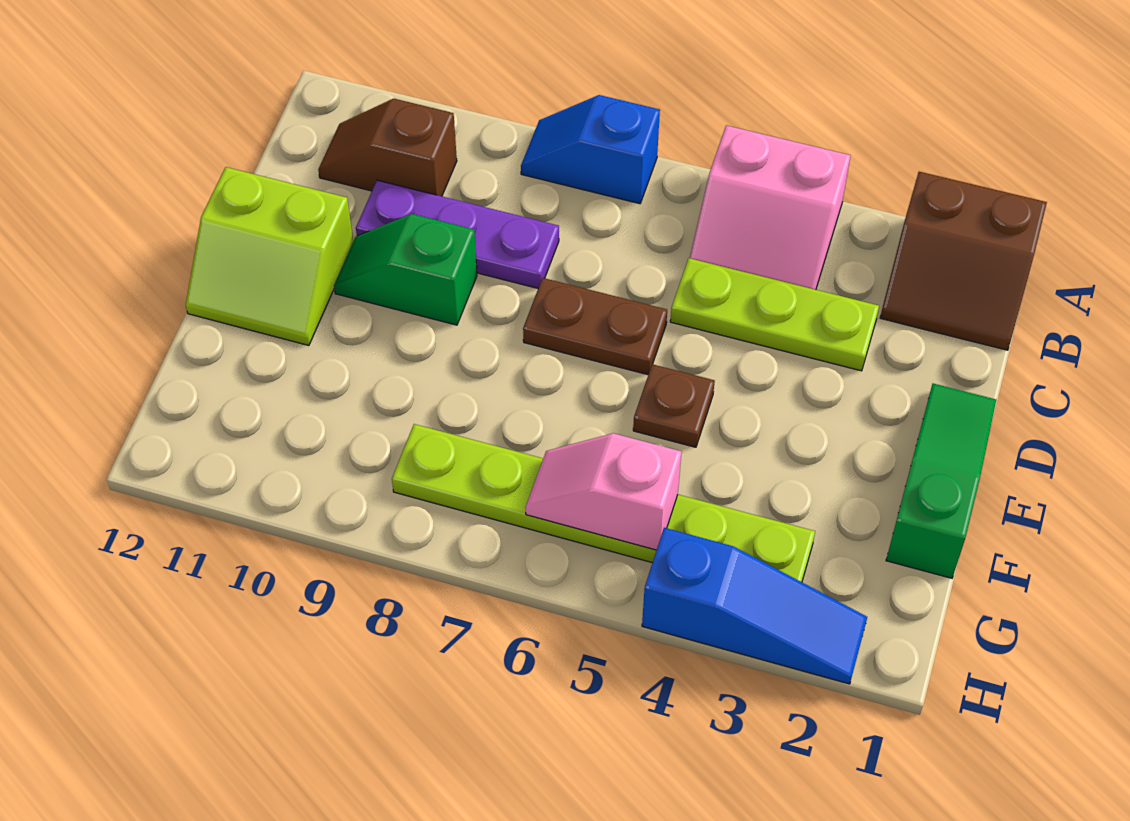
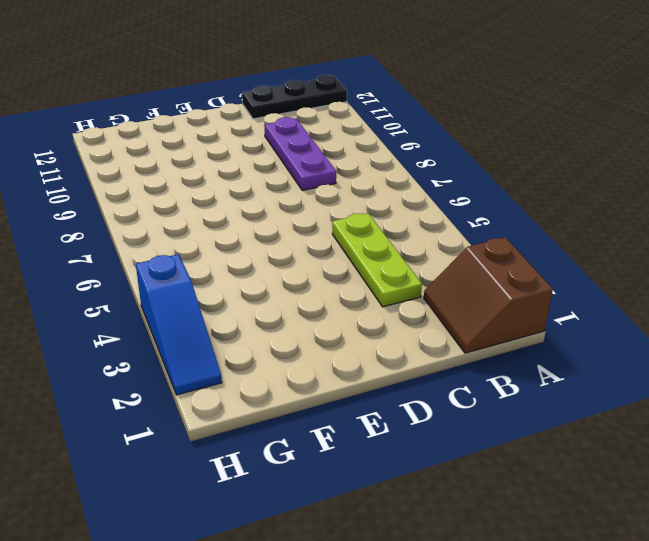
black 1x3 plate [242,75,347,119] -> none
none -> pink 2x2 slope [690,125,851,290]
none -> blue 1x2 slope [521,95,660,204]
none -> brown 1x2 slope [318,99,457,196]

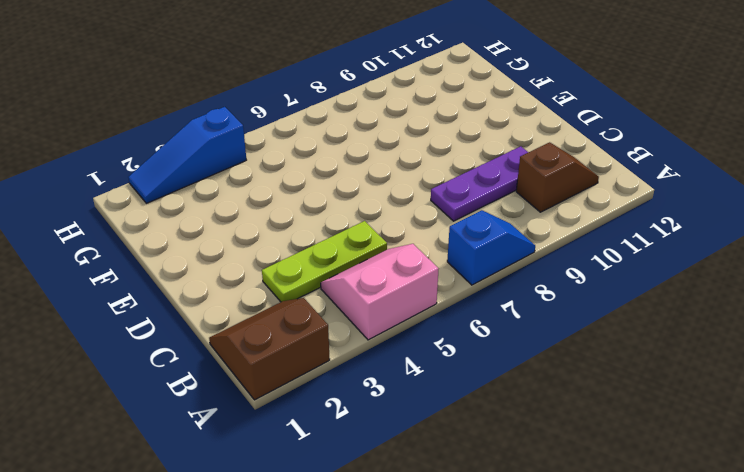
none -> green 1x3 slope [886,384,996,578]
none -> brown 1x2 plate [523,278,667,375]
none -> green 1x2 slope [334,214,477,325]

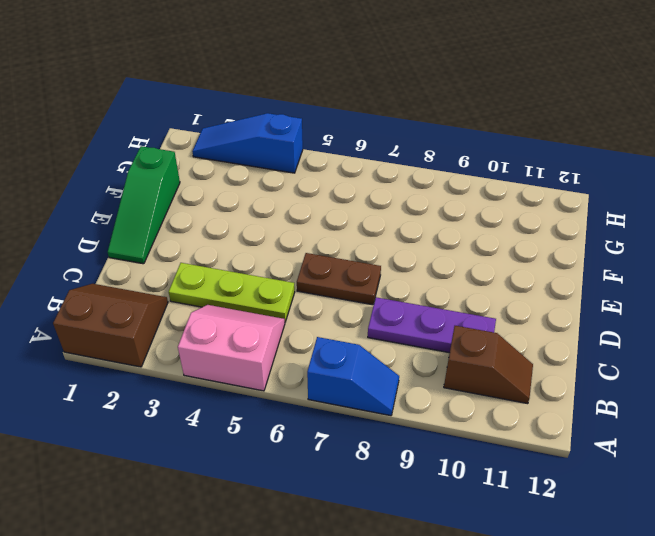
none -> green 1x2 slope [334,214,477,325]
none -> lime 2x2 slope [186,167,353,346]
none -> brown 1x1 plate [633,364,715,447]

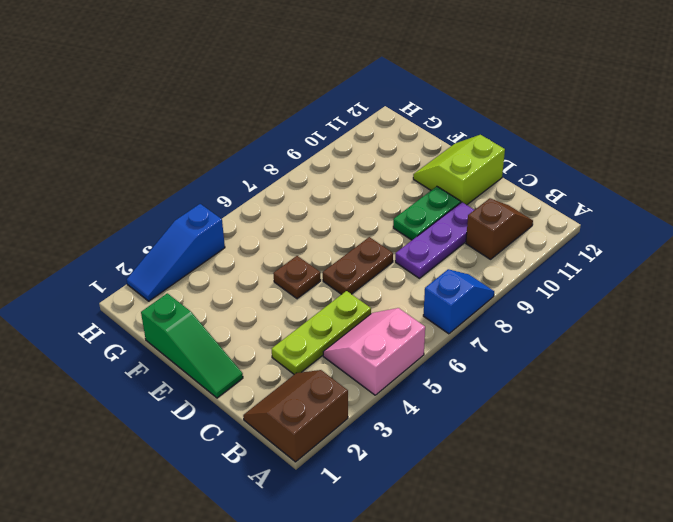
green 1x2 plate [393,186,461,240] -> green 1x2 slope [334,214,477,325]
none -> lime 1x6 plate [392,424,815,582]
none -> pink 1x2 slope [526,433,682,550]

